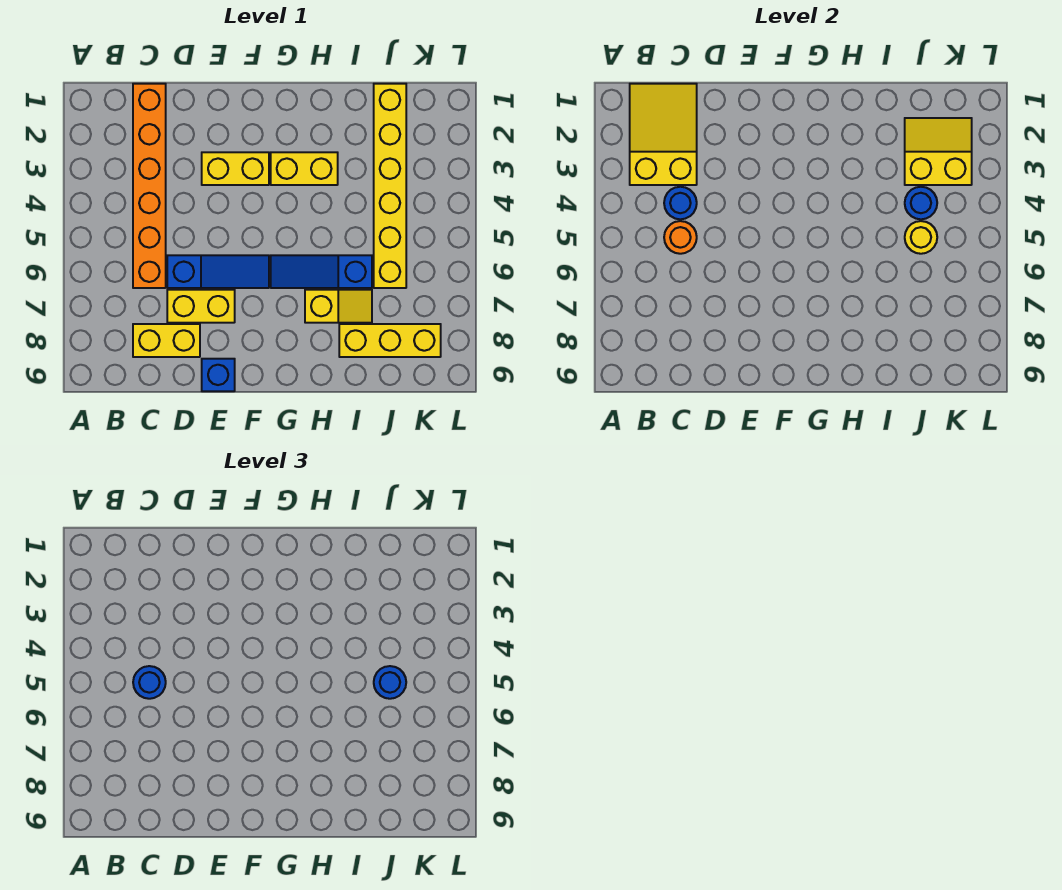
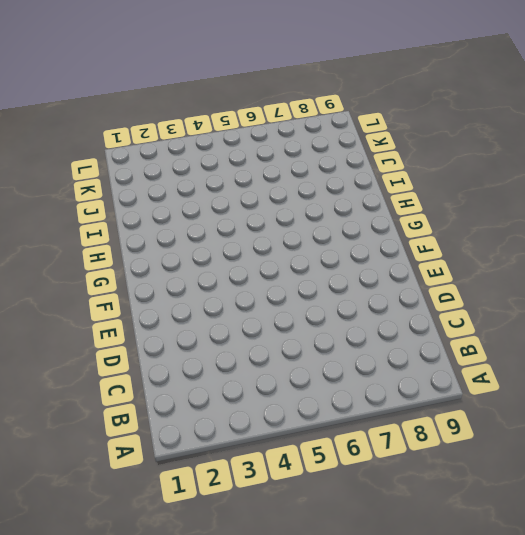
none -> orange 1x6 brick [133,84,166,288]
none -> yellow 1x2 brick [133,324,200,357]
none -> blue 1x3 slope [167,255,269,288]

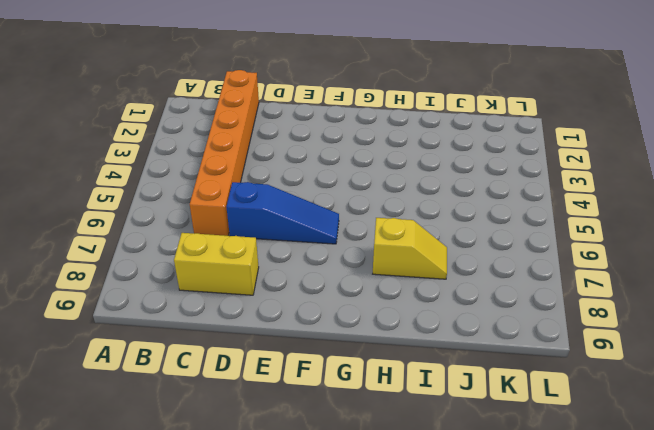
none -> yellow 1x2 brick [167,290,235,323]
none -> yellow 1x2 brick [202,152,269,185]
none -> blue 1x1 brick [202,359,235,391]

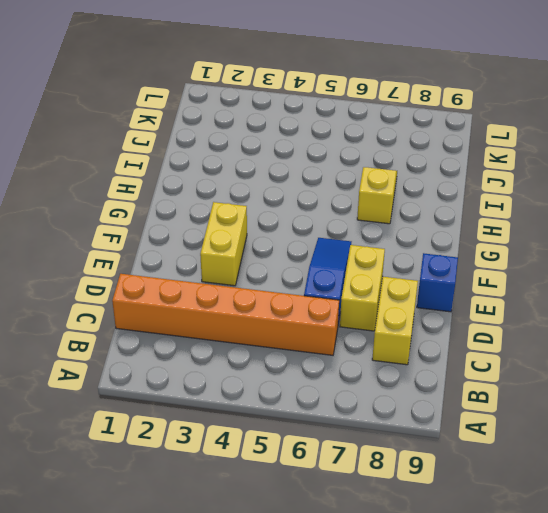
none -> yellow 1x2 brick [271,152,338,185]
none -> blue 1x3 slope [271,255,372,288]
none -> yellow 1x3 brick [339,324,441,357]

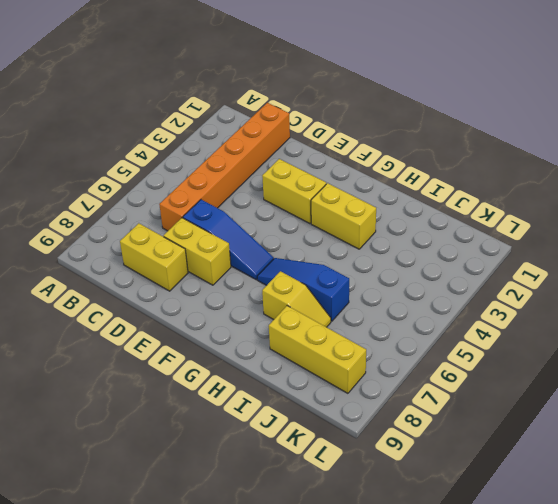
none -> blue 1x1 brick [202,359,235,391]
none -> yellow 1x6 brick [374,84,406,288]
none -> yellow 2x3 slope [630,84,697,185]

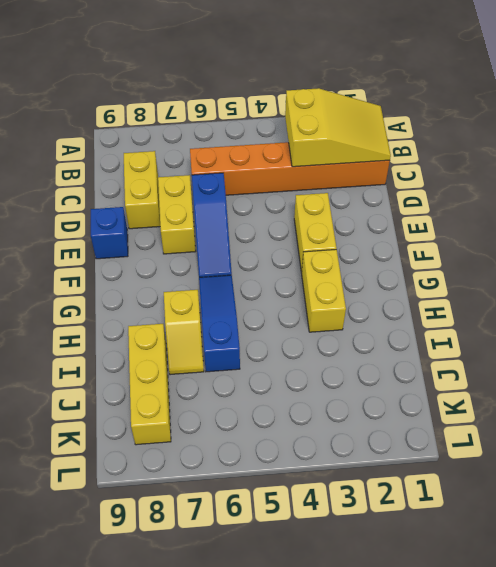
none -> yellow 1x6 brick [374,84,406,288]
none -> blue 1x1 round brick [664,187,697,219]
none -> orange 1x1 round brick [664,221,697,254]

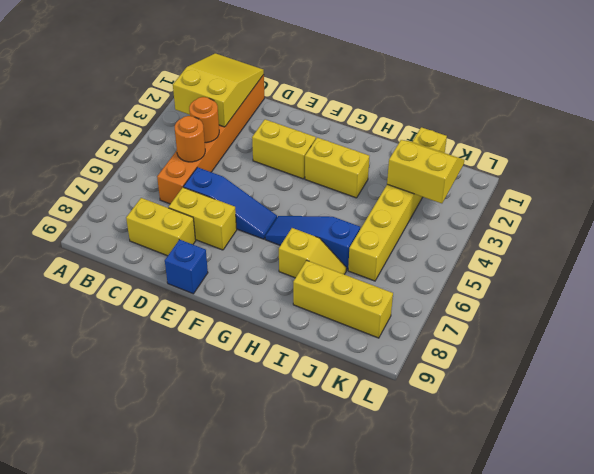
orange 1x1 round brick [189,97,219,143] -> blue 1x1 round brick [664,187,697,219]
none -> blue 1x1 round brick [905,187,937,219]
none -> yellow 1x1 round brick [905,221,937,254]
none -> blue 1x1 round brick [133,666,166,699]

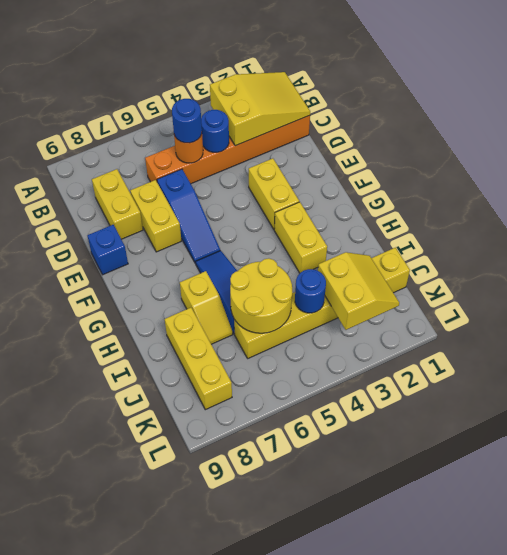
yellow 2x2 round brick [230,258,292,333] -> yellow 1x1 round brick [905,221,937,254]
none -> blue 1x1 round brick [374,666,406,699]

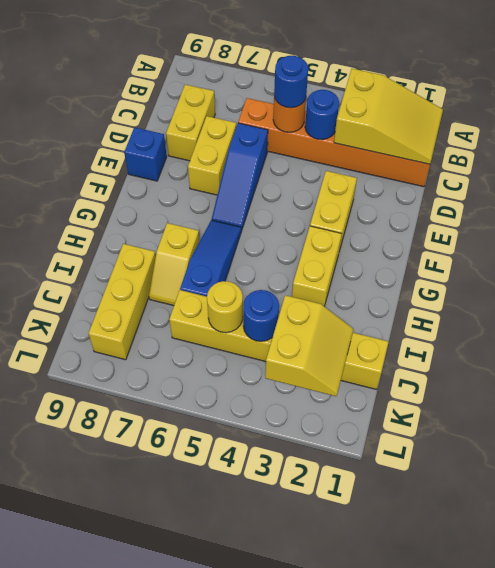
none -> blue 1x1 round brick [374,666,406,699]

